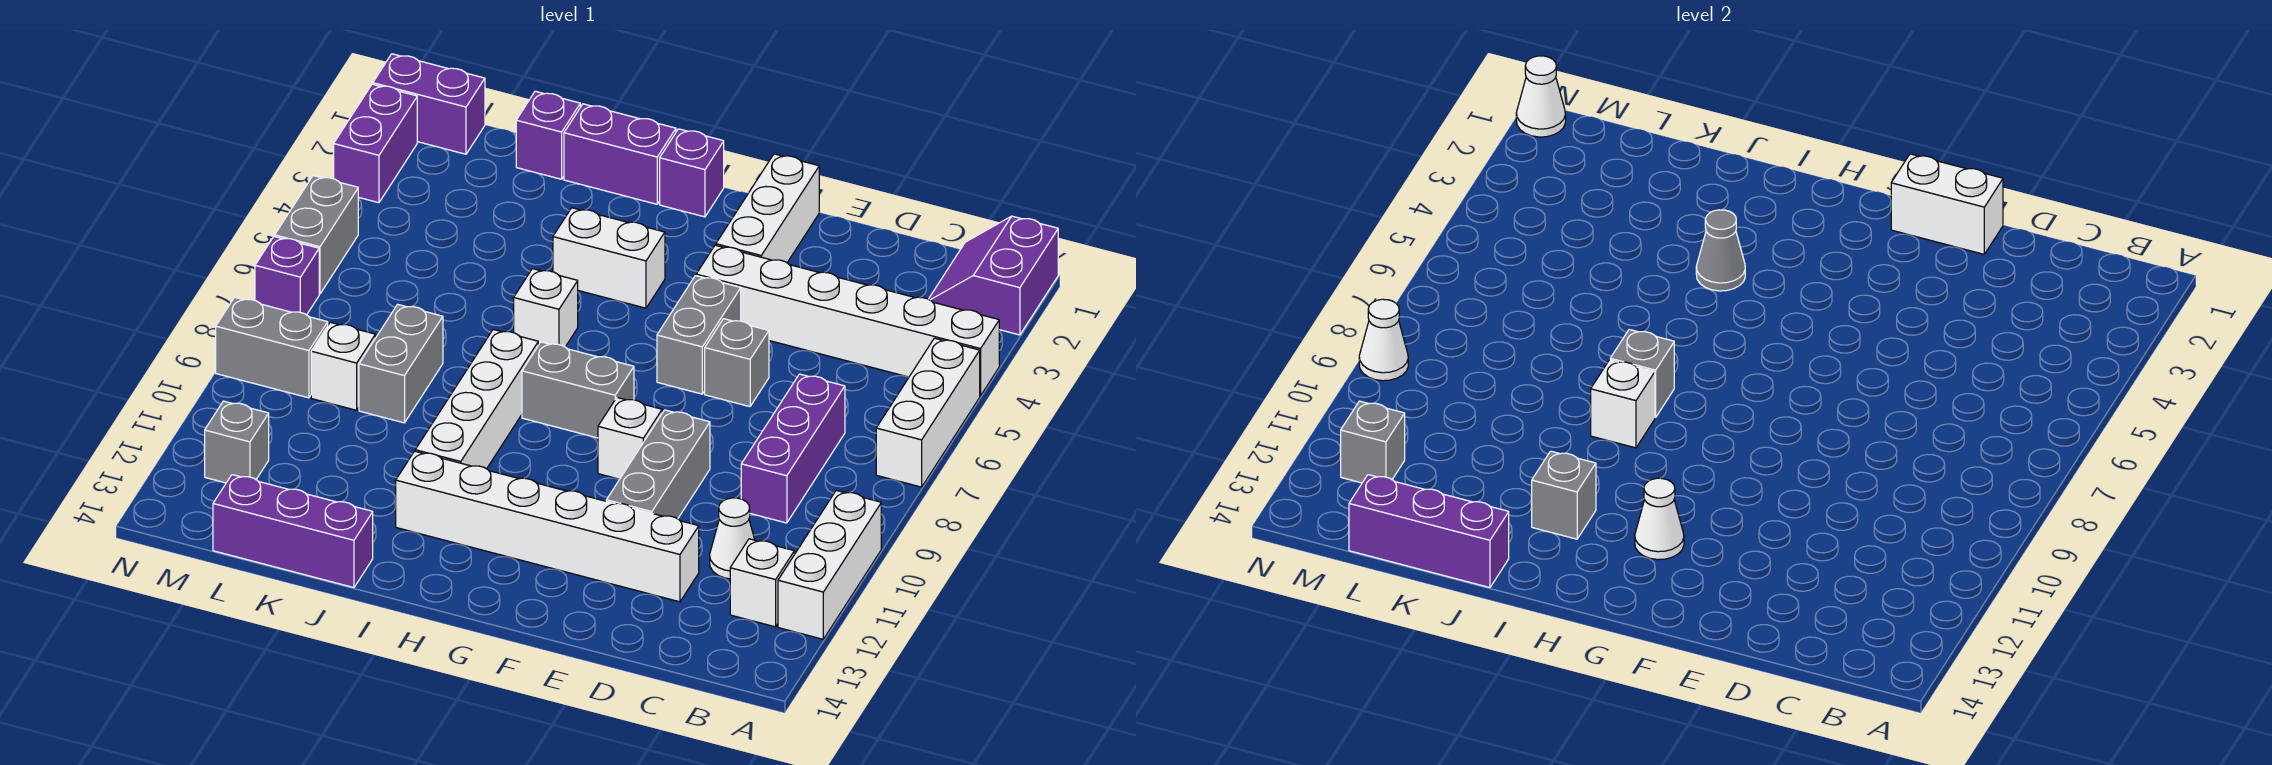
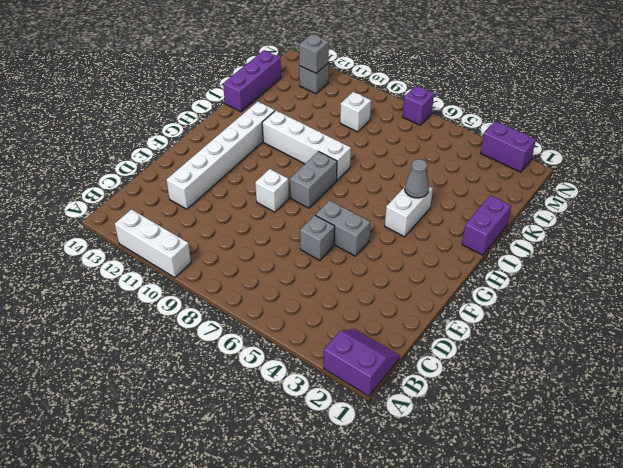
none -> white 1x6 brick [696,245,999,396]
none -> white 1x3 brick [876,338,980,487]
none -> white 1x1 brick [730,539,794,627]
none -> purple 1x3 brick [741,374,845,523]

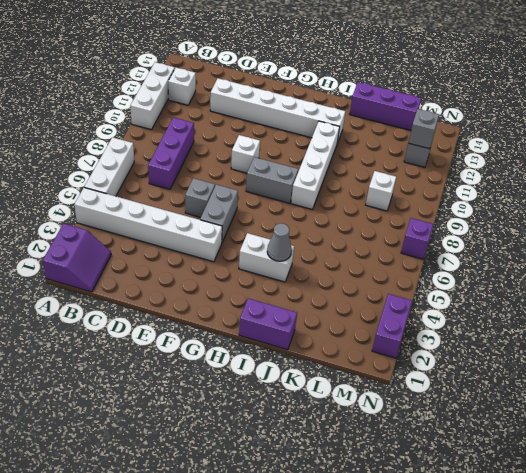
none -> white 1x1 cone [710,498,755,579]
none -> grey 1x3 brick [606,410,710,519]
none -> white 1x3 brick [716,154,819,263]
none -> purple 1x1 brick [660,129,724,217]

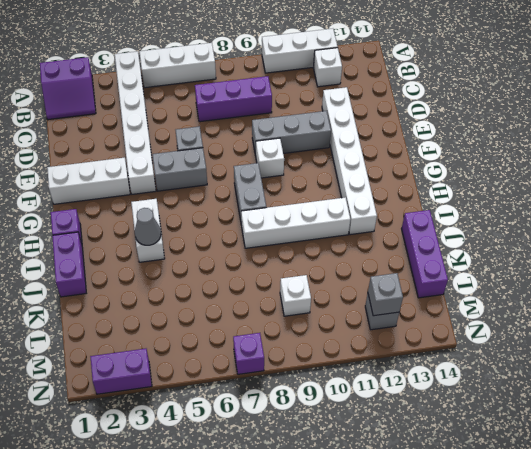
none -> white 1x1 cone [710,498,755,579]
none -> white 1x1 brick [514,269,578,347]
none -> purple 1x1 brick [516,91,580,179]
none -> grey 1x2 brick [359,304,443,423]

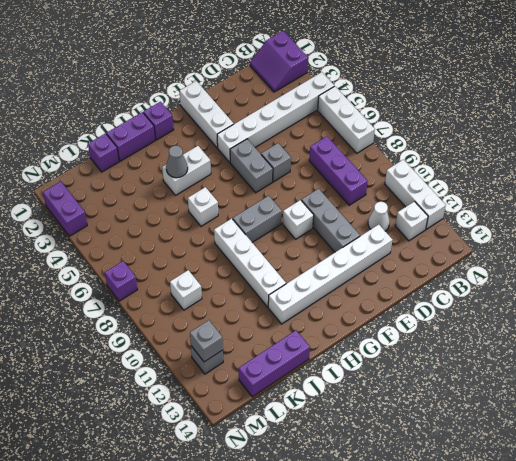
none -> grey 1x2 brick [359,304,443,423]
none -> purple 1x2 brick [373,54,485,154]
none -> grey 1x2 brick [216,297,328,398]
none -> grey 1x2 brick [275,176,358,294]

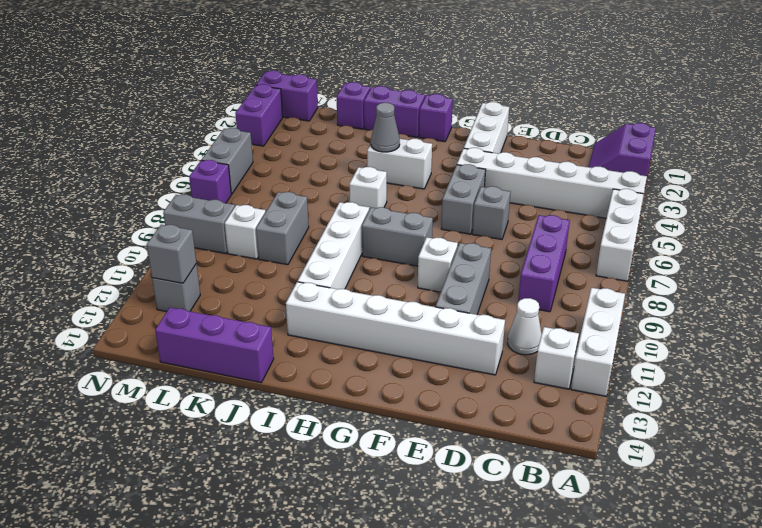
none -> white 1x2 brick [1891,154,2003,254]
none -> white 1x1 cone [1635,478,1684,560]
none -> grey 1x1 brick [1610,330,1674,417]
none -> white 1x1 brick [1591,360,1655,448]

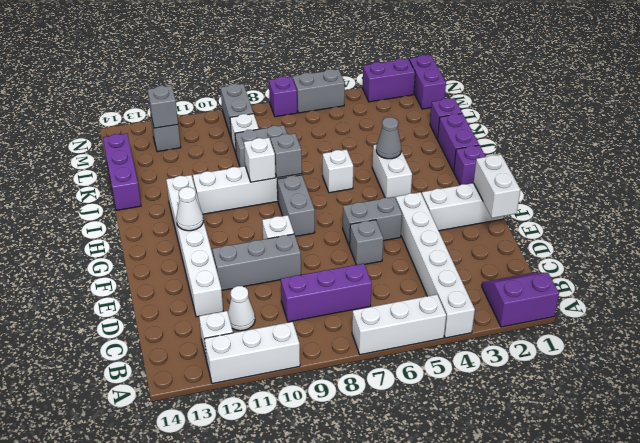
none -> grey 1x1 brick [1532,451,1596,539]
none -> purple 1x3 brick [1349,475,1509,588]
none -> white 1x1 cone [1516,56,1566,137]
none -> white 1x1 cone [1359,299,1408,381]

